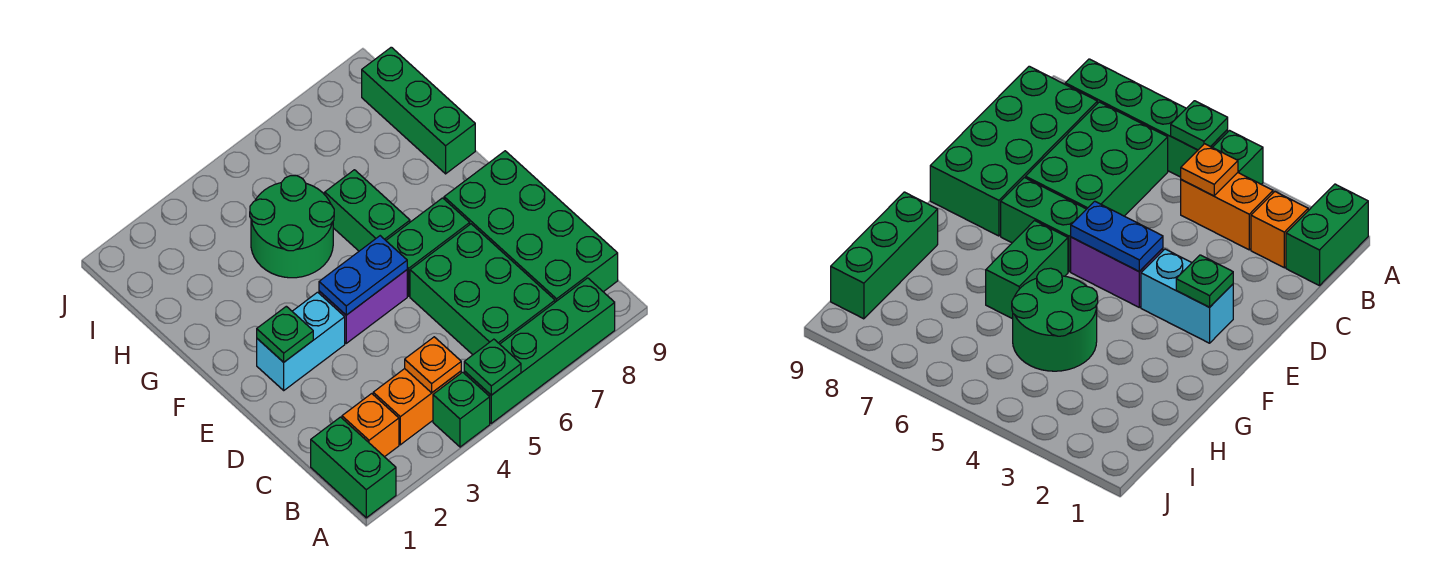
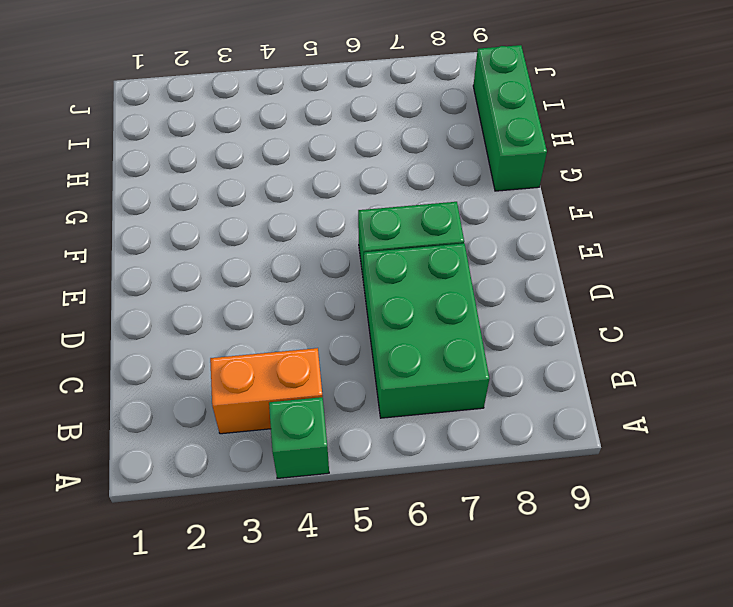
none -> green 1x2 brick [311,417,396,518]
none -> green 1x4 brick [464,278,615,423]
none -> orange 1x1 brick [342,394,399,457]

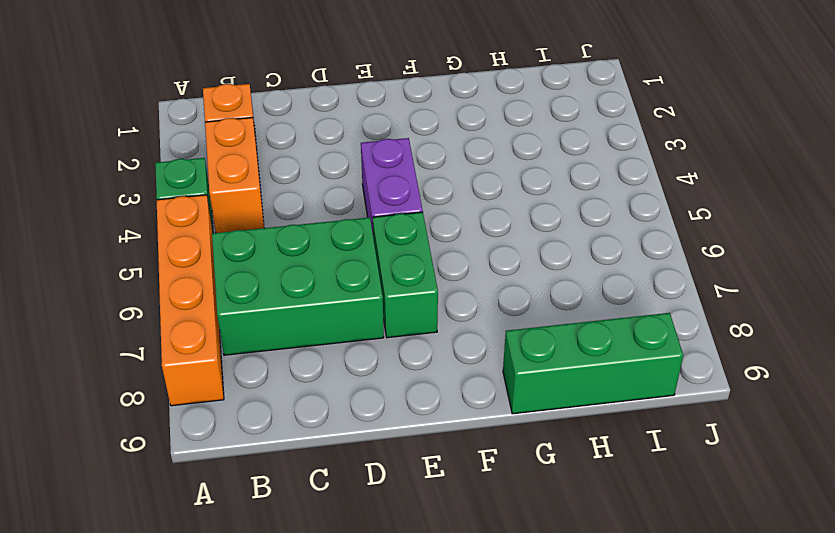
orange 1x4 brick [157,195,224,406] -> green 1x4 brick [464,278,615,423]
none -> green 1x2 brick [311,417,396,518]
none -> green 2x4 brick [444,151,618,302]
none -> cyan 1x2 brick [257,292,345,390]

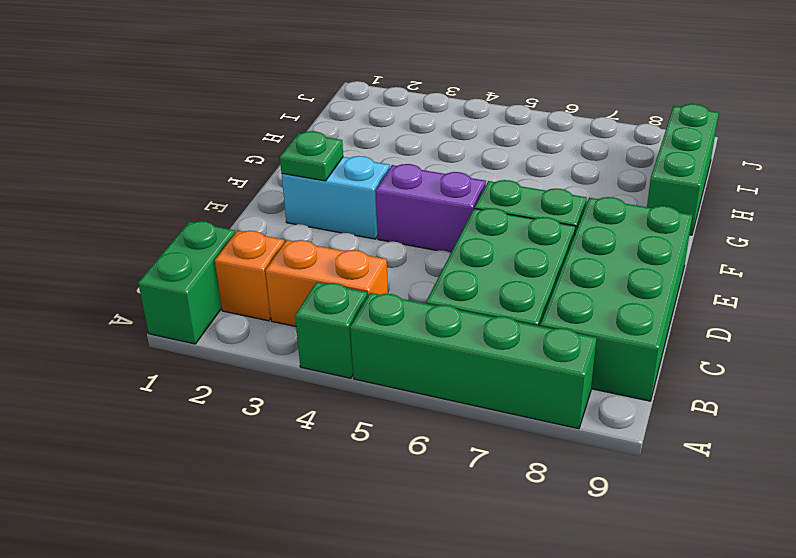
none -> green 1x2 brick [325,170,410,251]
none -> green 2x2 round brick [250,176,334,278]
none -> green 1x1 plate [464,339,521,395]

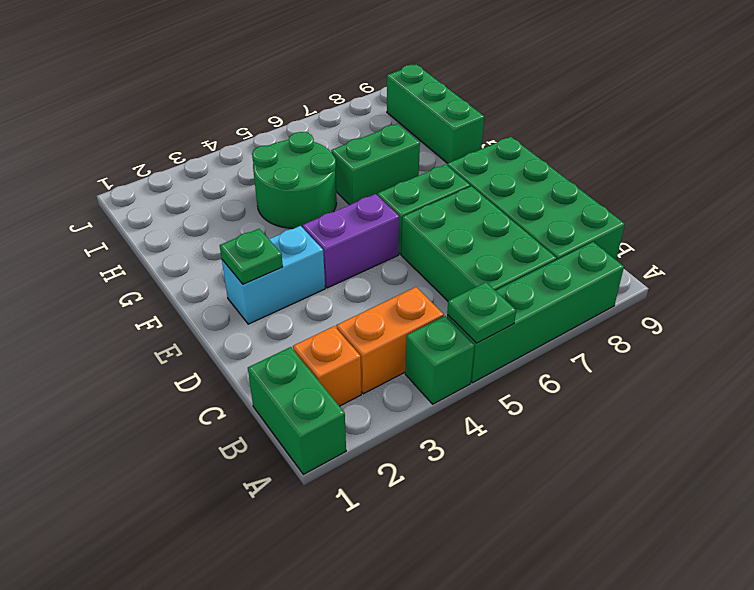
green 1x2 brick [331,124,420,205] -> green 1x2 brick turned to [325,170,410,251]
none -> orange 1x1 plate [405,337,461,393]
none -> blue 1x2 plate [319,236,407,315]

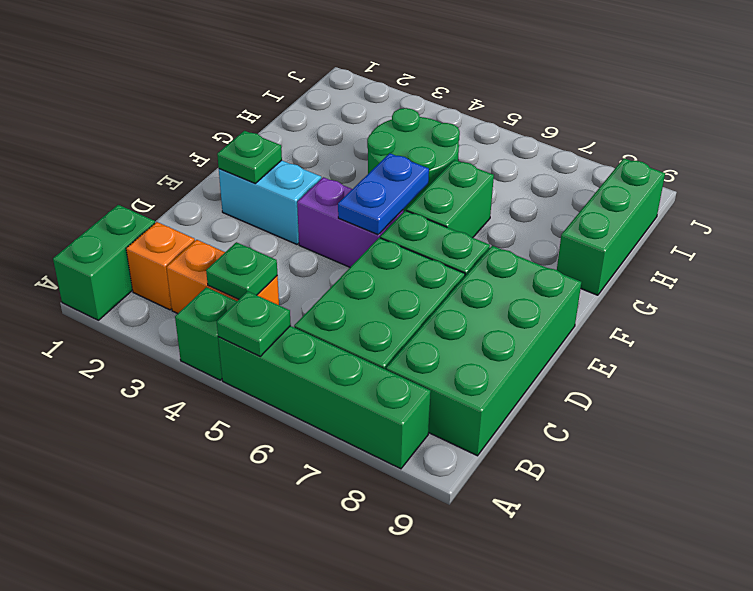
green 1x1 plate [206,242,277,300] -> orange 1x1 plate [405,337,461,393]
blue 1x2 plate [338,153,429,235] -> blue 1x2 plate turned to [319,236,407,315]

